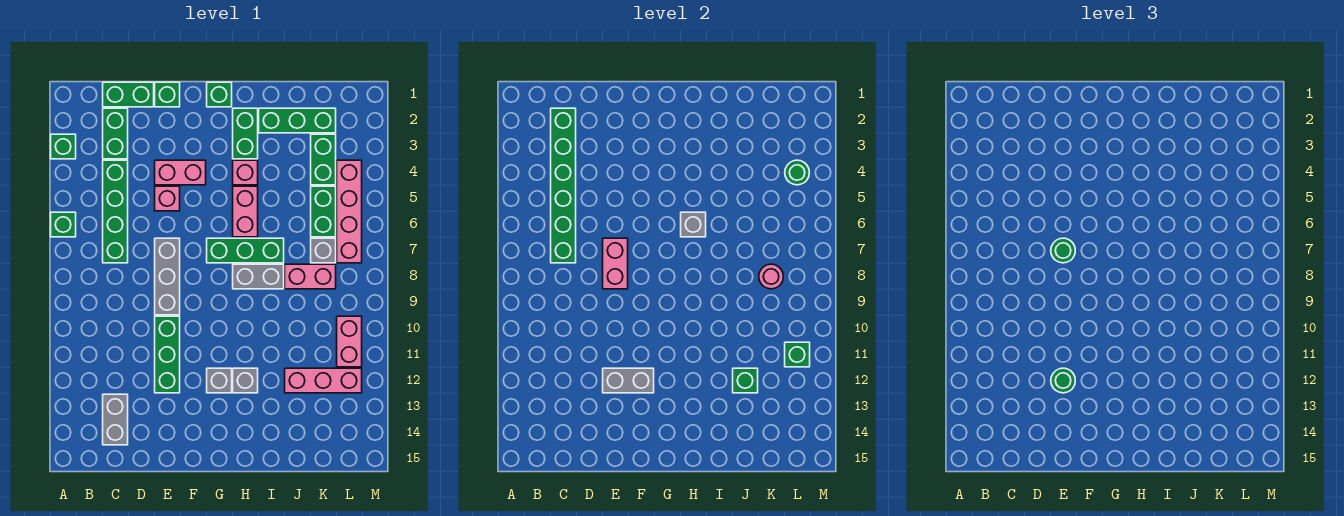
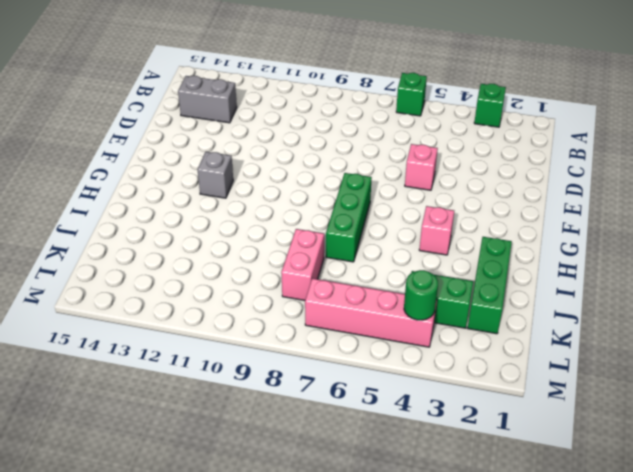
none -> green 1x2 brick [103,82,154,107]
none -> green 1x2 brick [103,108,128,159]
none -> green 1x4 brick [103,160,128,263]
none -> green 1x1 brick [155,82,180,107]

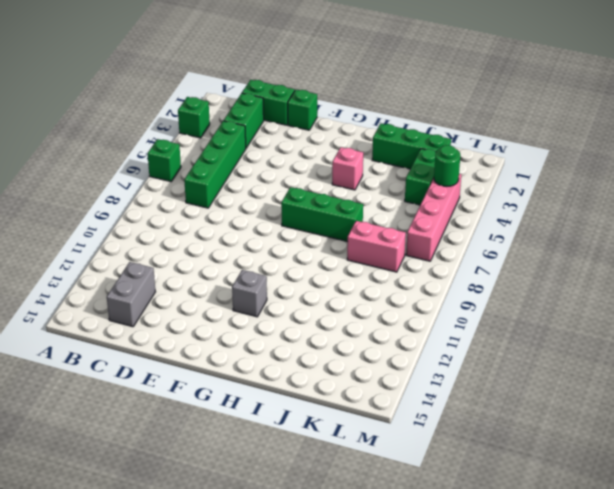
none -> pink 1x2 brick [155,160,206,185]
none -> pink 1x1 brick [155,186,180,211]
none -> grey 1x3 brick [155,238,180,315]
none -> green 1x3 brick [155,316,180,393]

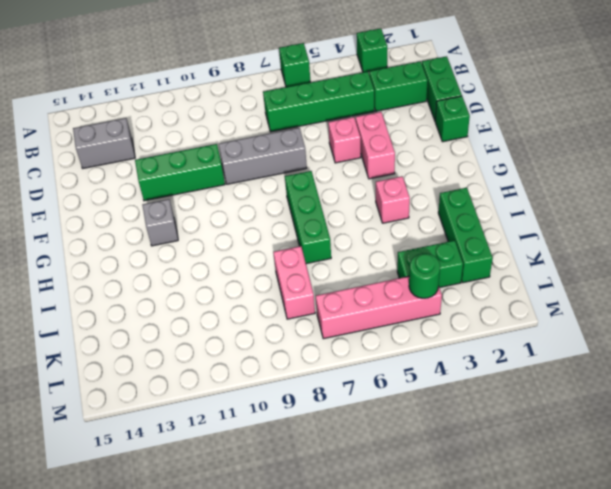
none -> green 1x1 brick [207,82,232,107]
none -> green 1x2 brick [233,108,258,159]
none -> pink 1x2 brick [233,186,258,237]
none -> grey 1x2 brick [233,264,284,289]

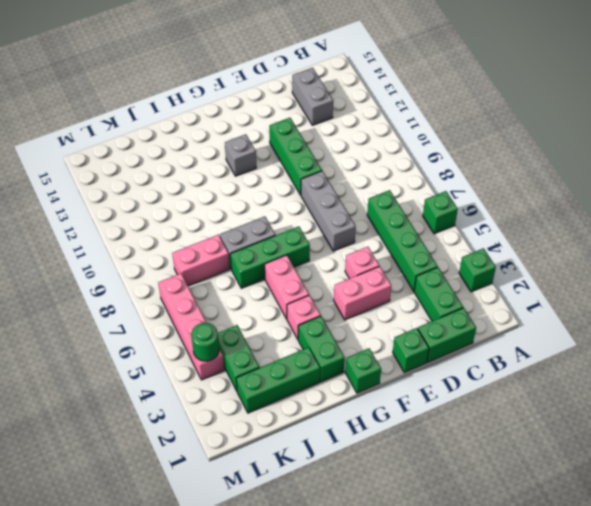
none -> grey 1x1 brick [233,368,258,393]
none -> pink 1x3 brick [285,368,362,393]
none -> green 1x2 brick [311,186,336,237]
none -> grey 1x1 brick [311,238,336,263]

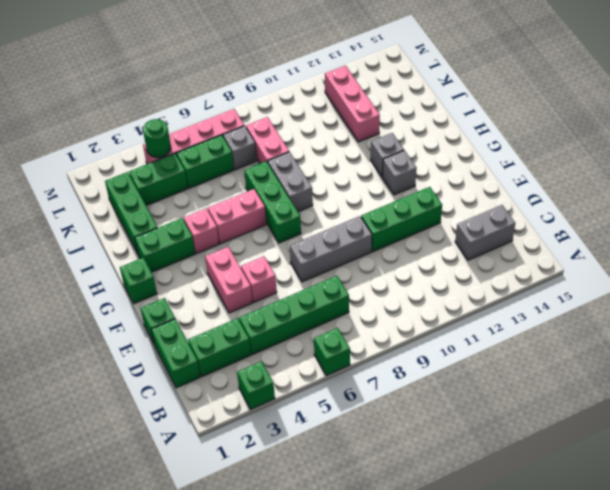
none -> pink 1x2 brick [337,316,362,367]
none -> green 1x6 brick [551,108,576,263]
none -> pink 1x2 brick [603,238,628,289]
none -> grey 1x2 brick [603,368,654,393]

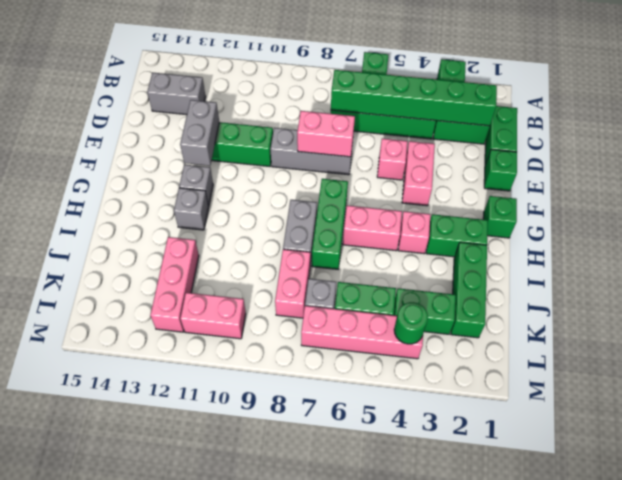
none -> grey 1x1 brick [681,212,706,237]
none -> green 1x1 brick [733,368,758,393]
none -> pink 1x1 round brick [759,264,783,289]
none -> green 1x1 brick [785,342,810,367]

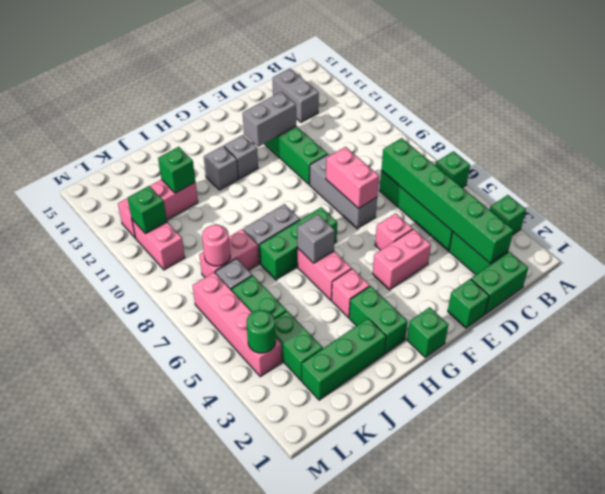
none -> green 1x1 round brick [1051,238,1075,263]
none -> green 1x1 round brick [1051,368,1075,393]

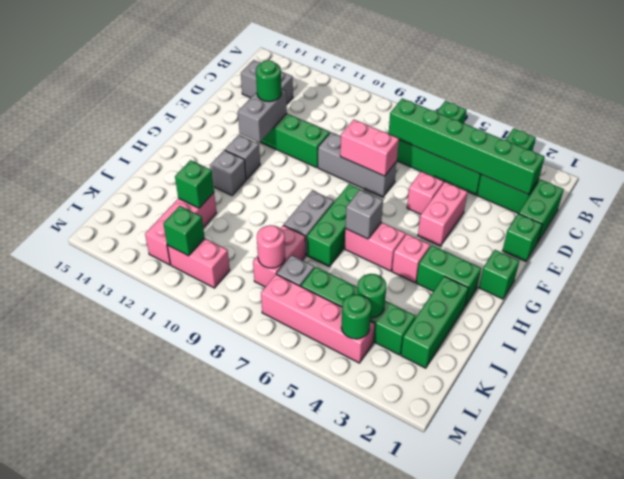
green 1x1 round brick [357,274,386,318] -> green 1x1 round brick moved to [1051,238,1075,263]

